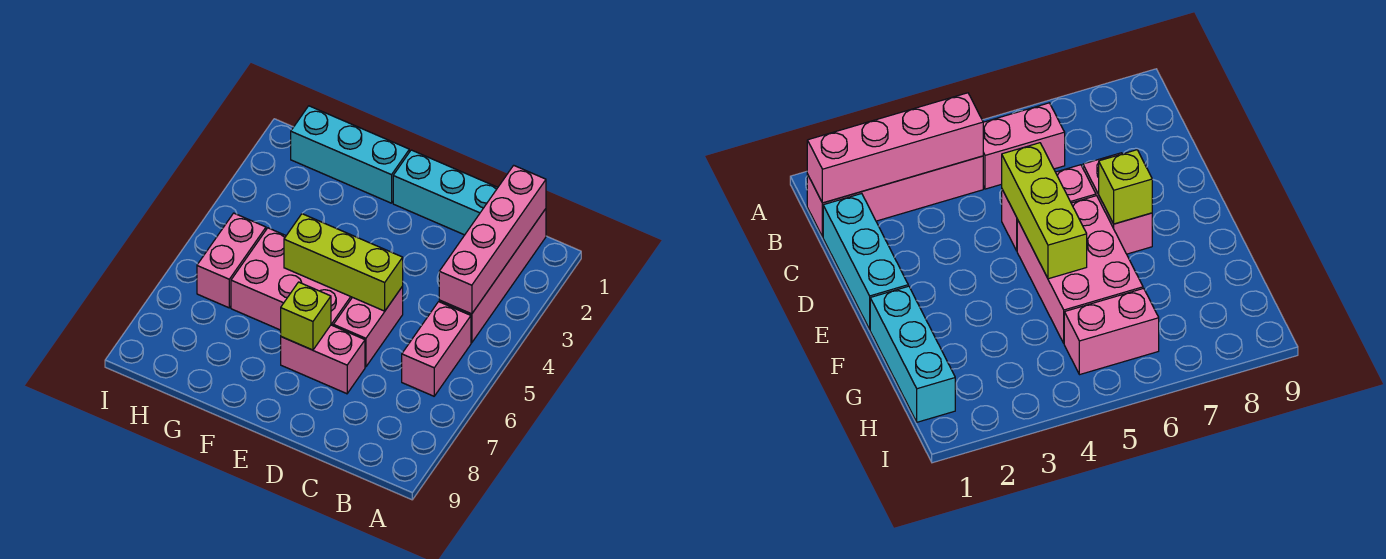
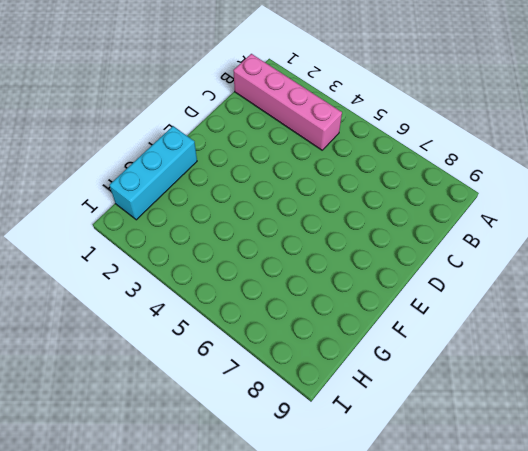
none -> pink 1x2 brick [402,302,471,396]
none -> cyan 1x3 brick [393,150,498,235]

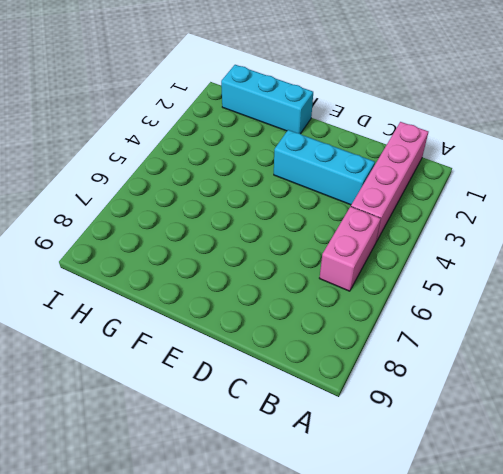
cyan 1x3 brick [274,130,375,205] -> cyan 1x3 brick moved to [393,150,498,235]
none -> pink 1x2 brick [333,286,403,367]
none -> pink 1x2 brick [281,325,365,394]

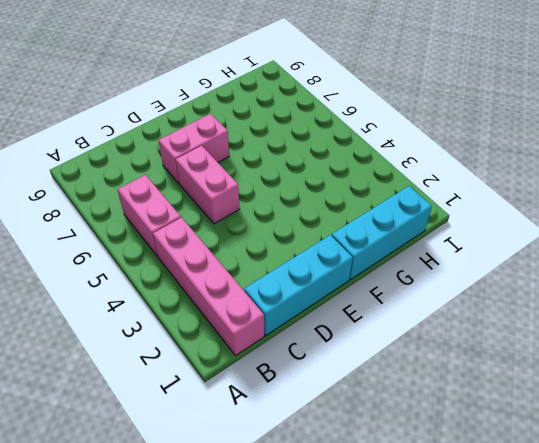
none -> pink 2x3 brick [231,228,352,330]
none -> pink 1x2 brick [197,213,266,308]

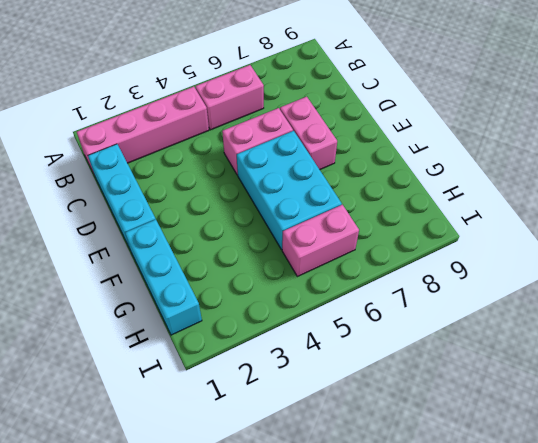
cyan 2x3 brick [237,131,342,250] -> pink 2x3 brick [231,228,352,330]
none -> pink 1x4 brick [439,165,546,314]
none -> lime 1x3 brick [284,214,403,311]

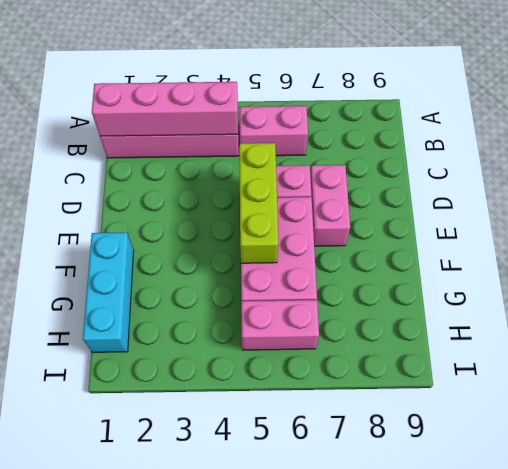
none -> cyan 1x3 brick [393,150,498,235]
none -> lime 1x1 brick [281,282,331,350]

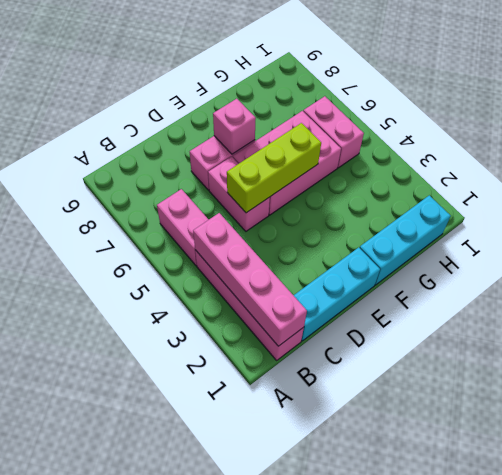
pink 1x1 brick [213,99,256,154] -> lime 1x1 brick [281,282,331,350]

